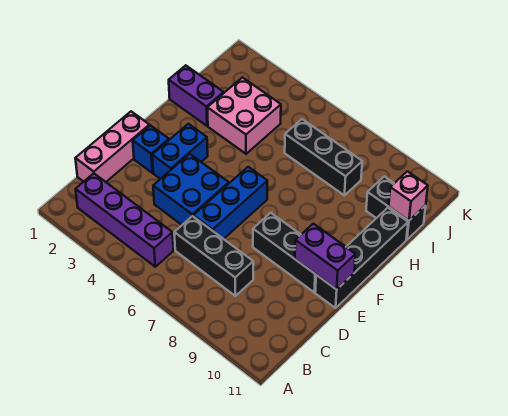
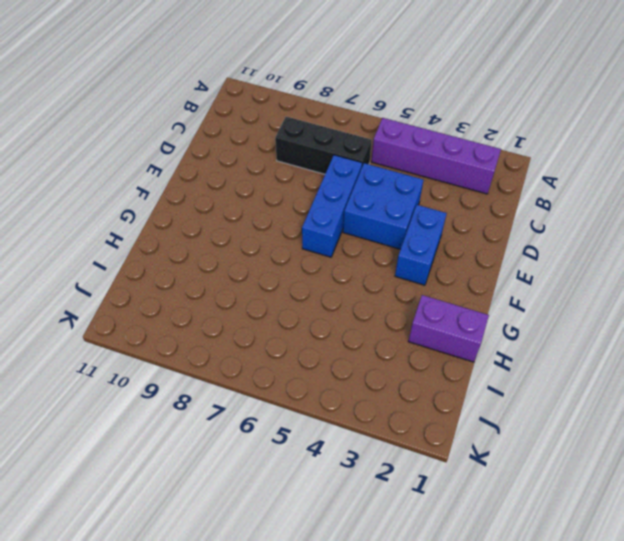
none -> pink 1x3 brick [75,111,149,182]
none -> blue 1x1 brick [133,125,169,173]
none -> black 1x3 brick [253,213,316,292]

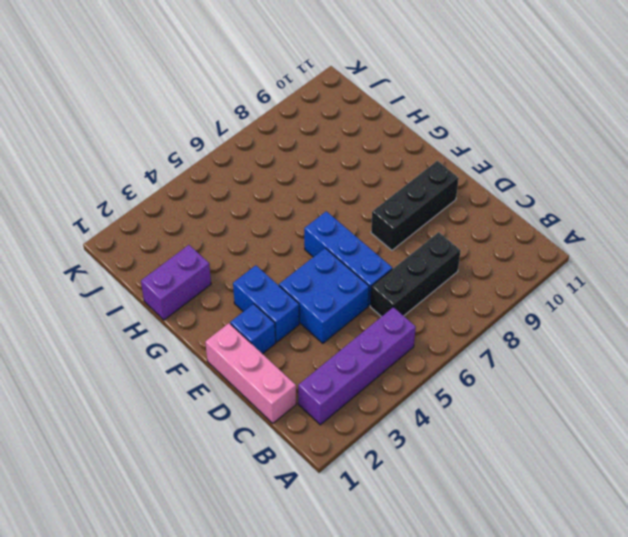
none -> black 1x4 brick [315,208,408,308]
none -> pink 2x2 brick [207,77,281,154]
none -> black 1x3 brick [285,119,362,195]

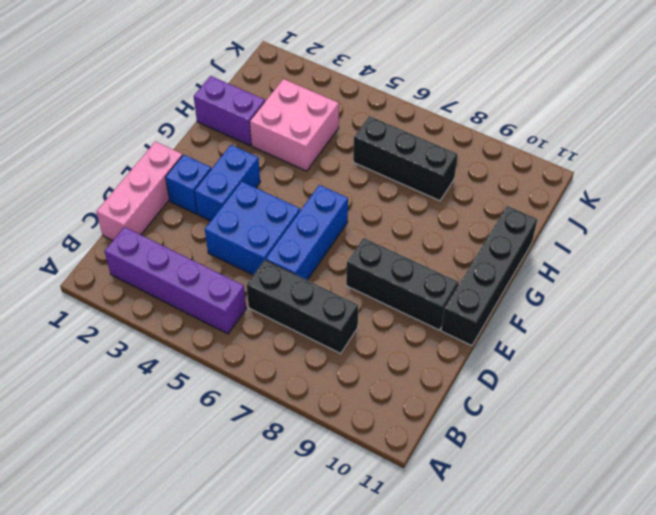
none -> black 1x2 brick [366,176,426,240]
none -> purple 1x2 brick [295,224,355,290]
none -> pink 1x1 brick [389,171,428,221]

